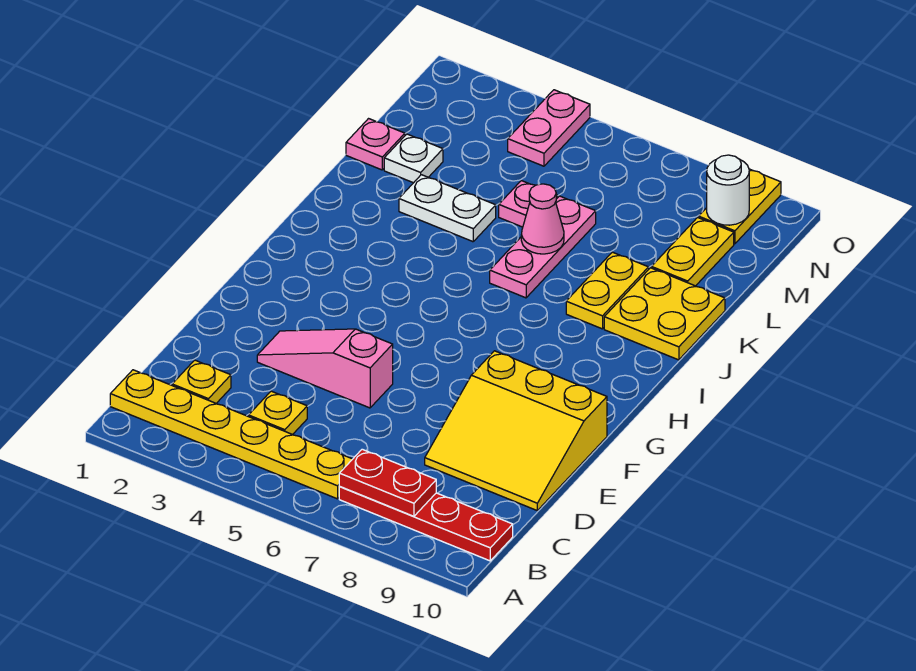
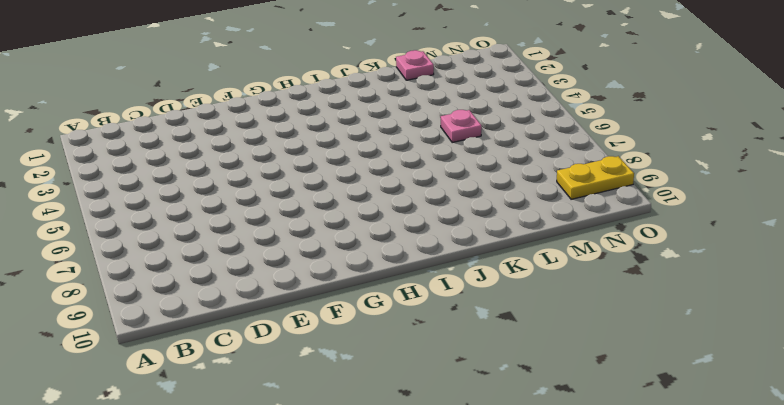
none -> yellow 1x6 plate [110,370,352,499]
none -> red 1x4 plate [339,487,513,561]
none -> yellow 1x1 plate [172,360,231,403]

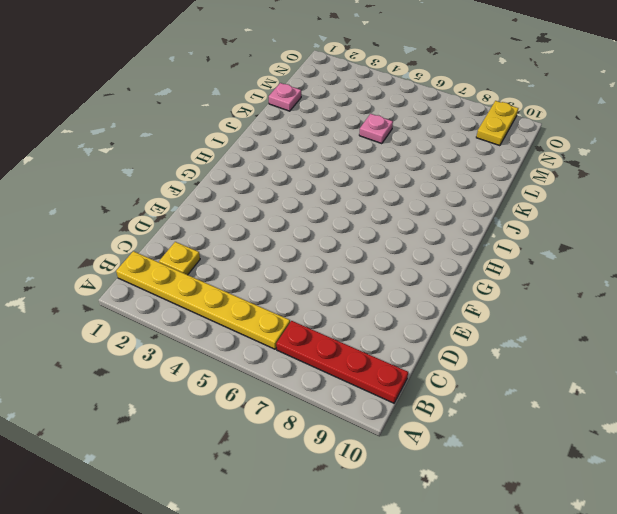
none -> yellow 1x1 plate [249,391,307,435]
none -> yellow 3x3 slope [425,351,607,510]
none -> pink 1x3 slope [257,329,393,408]

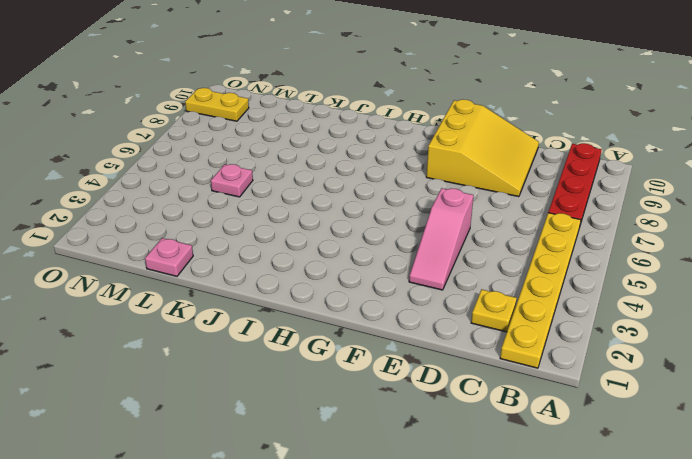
none -> yellow 1x1 plate [249,391,307,435]
none -> pink 1x3 plate [490,196,596,298]
none -> yellow 1x2 plate [566,252,649,329]

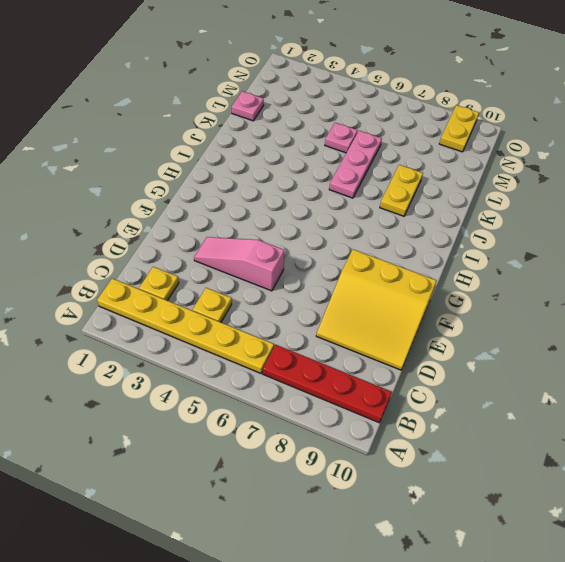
none -> yellow 2x2 plate [604,268,725,360]
none -> white 1x2 plate [399,175,496,242]
none -> white 1x1 plate [384,134,443,183]

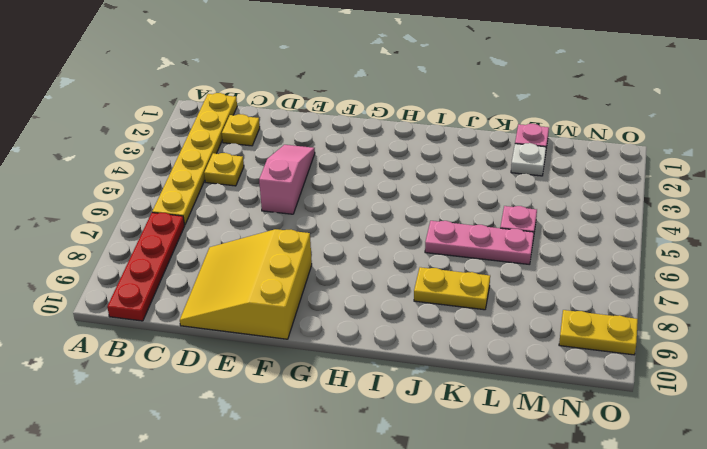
none -> yellow 2x2 plate [604,268,725,360]
none -> white 1x2 plate [399,175,496,242]
none -> yellow 1x2 plate [651,218,734,286]

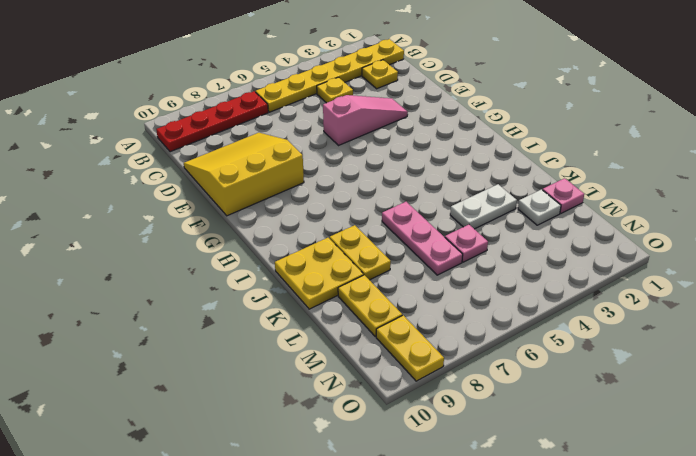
none -> pink 1x2 plate [508,90,590,166]
none -> red 1x2 plate [339,449,436,516]
none -> pink 1x1 cone [521,184,564,254]

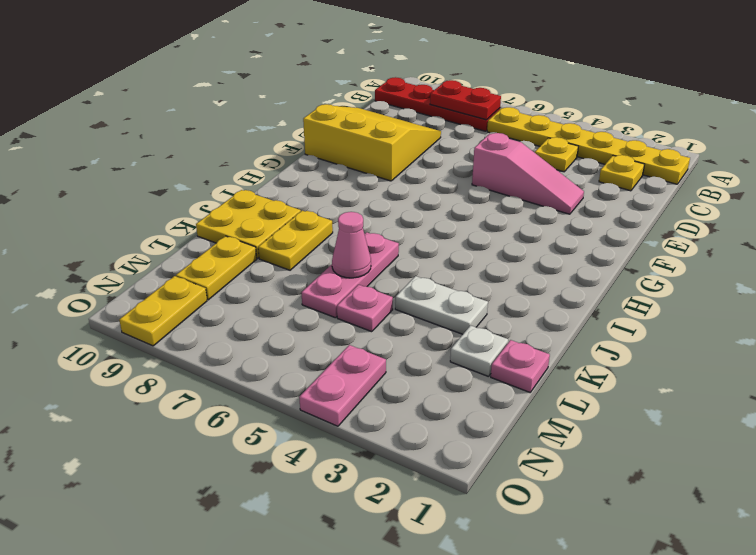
none -> white 1x1 round brick [707,155,749,225]

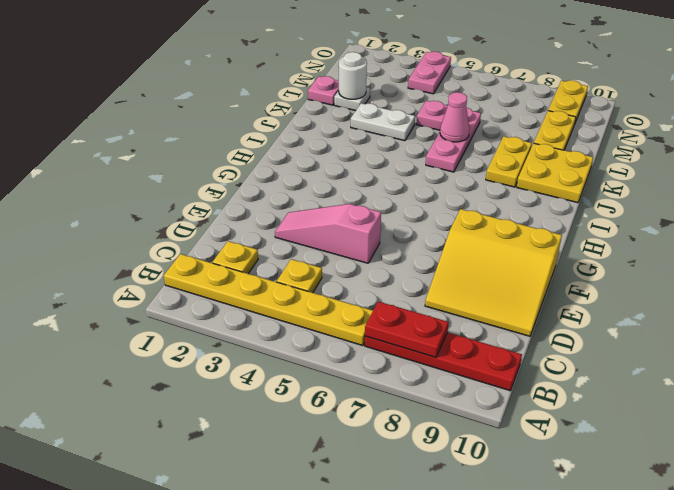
white 1x1 round brick [339,52,367,99] -> white 1x1 round brick moved to [707,155,749,225]

